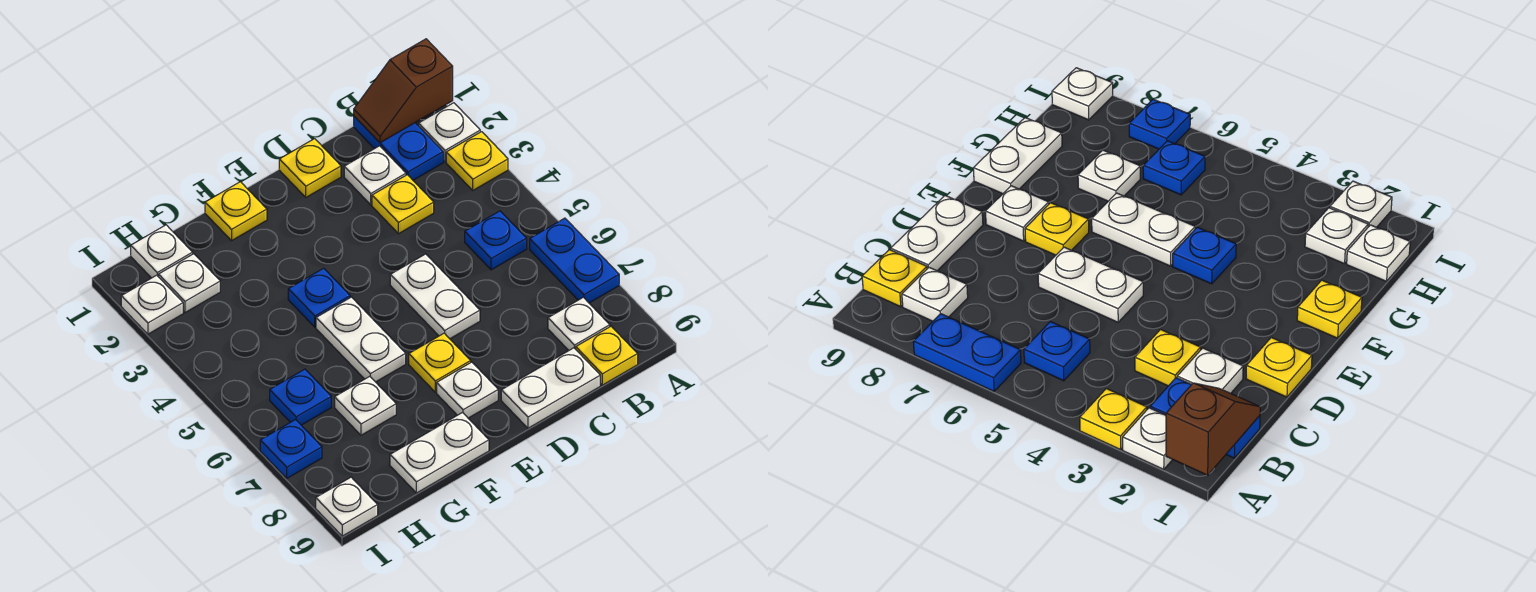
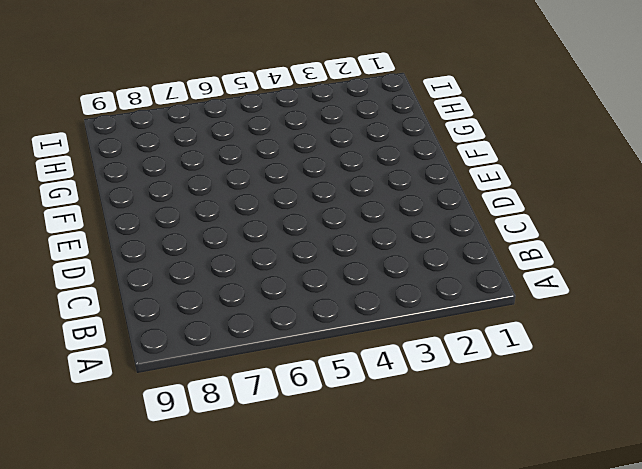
none -> white 1x1 plate [419,103,480,162]
none -> yellow 1x1 plate [446,132,508,190]
none -> blue 1x2 plate [530,218,619,303]

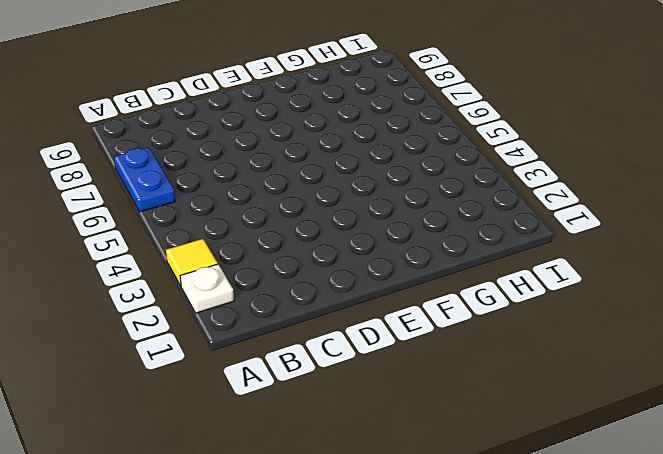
yellow 1x1 tile [166,239,218,286] -> yellow 1x1 plate [446,132,508,190]
none -> blue 1x2 plate [354,116,443,180]
none -> blue 1x1 plate [465,211,527,270]
none -> white 1x1 plate [548,297,610,350]

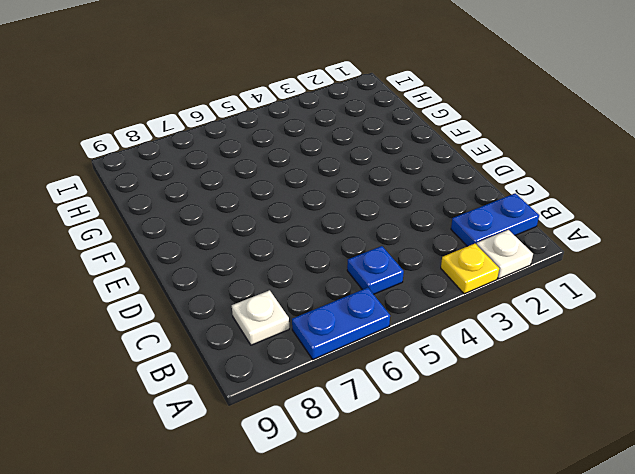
none -> yellow 1x1 plate [576,326,638,385]
none -> white 1x1 plate [344,146,406,205]
none -> yellow 1x1 plate [372,175,434,234]

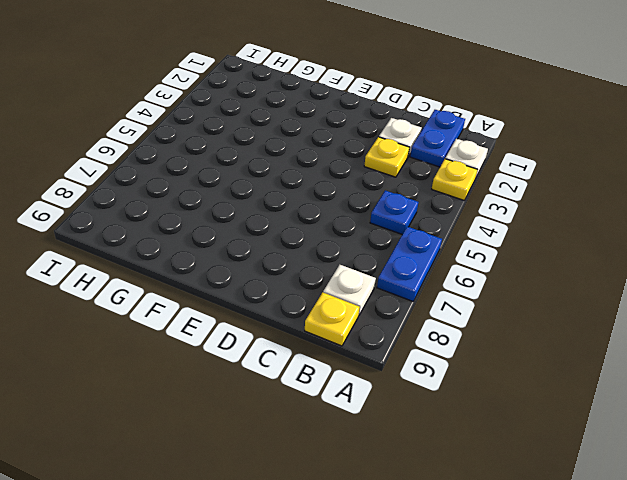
none -> white 1x2 plate [501,348,600,428]
none -> yellow 1x1 plate [279,139,341,197]
none -> white 1x2 plate [390,254,480,339]

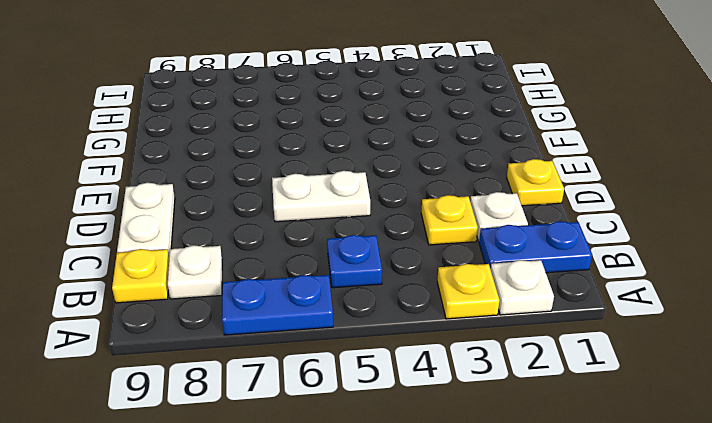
none -> yellow 1x1 plate [409,333,471,392]
none -> white 1x1 plate [437,362,498,418]
none -> yellow 1x1 plate [205,182,267,241]

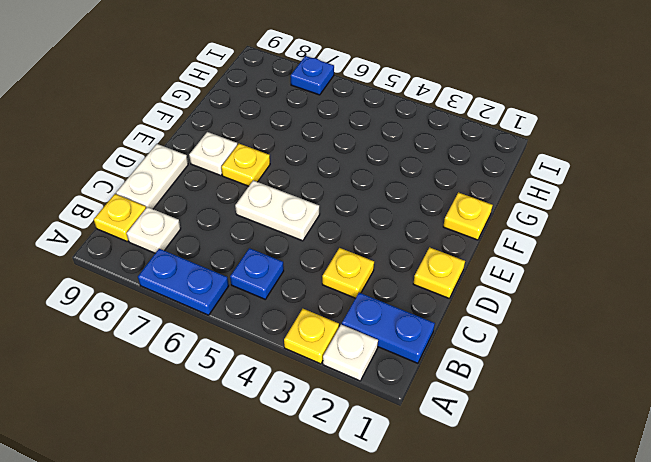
none -> white 1x1 plate [344,146,406,205]
none -> blue 1x1 plate [288,268,350,327]
none -> white 1x2 plate [316,297,406,382]

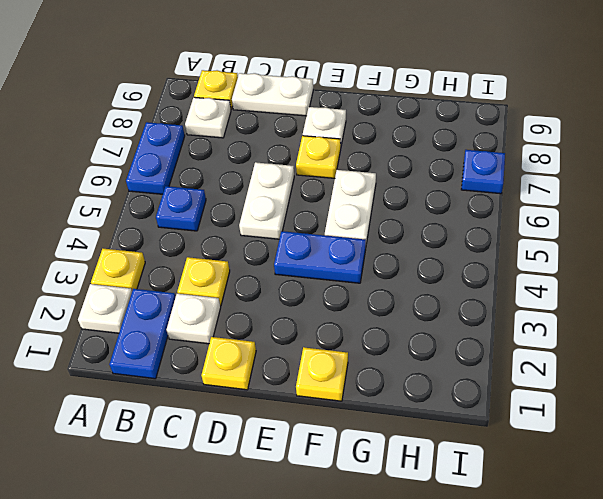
blue 1x2 plate [274,231,366,283] -> blue 1x1 plate [288,268,350,327]
none -> white 1x2 plate [390,413,489,493]
none -> white 1x1 plate [335,376,396,435]
none -> white 1x1 plate [131,225,193,278]

